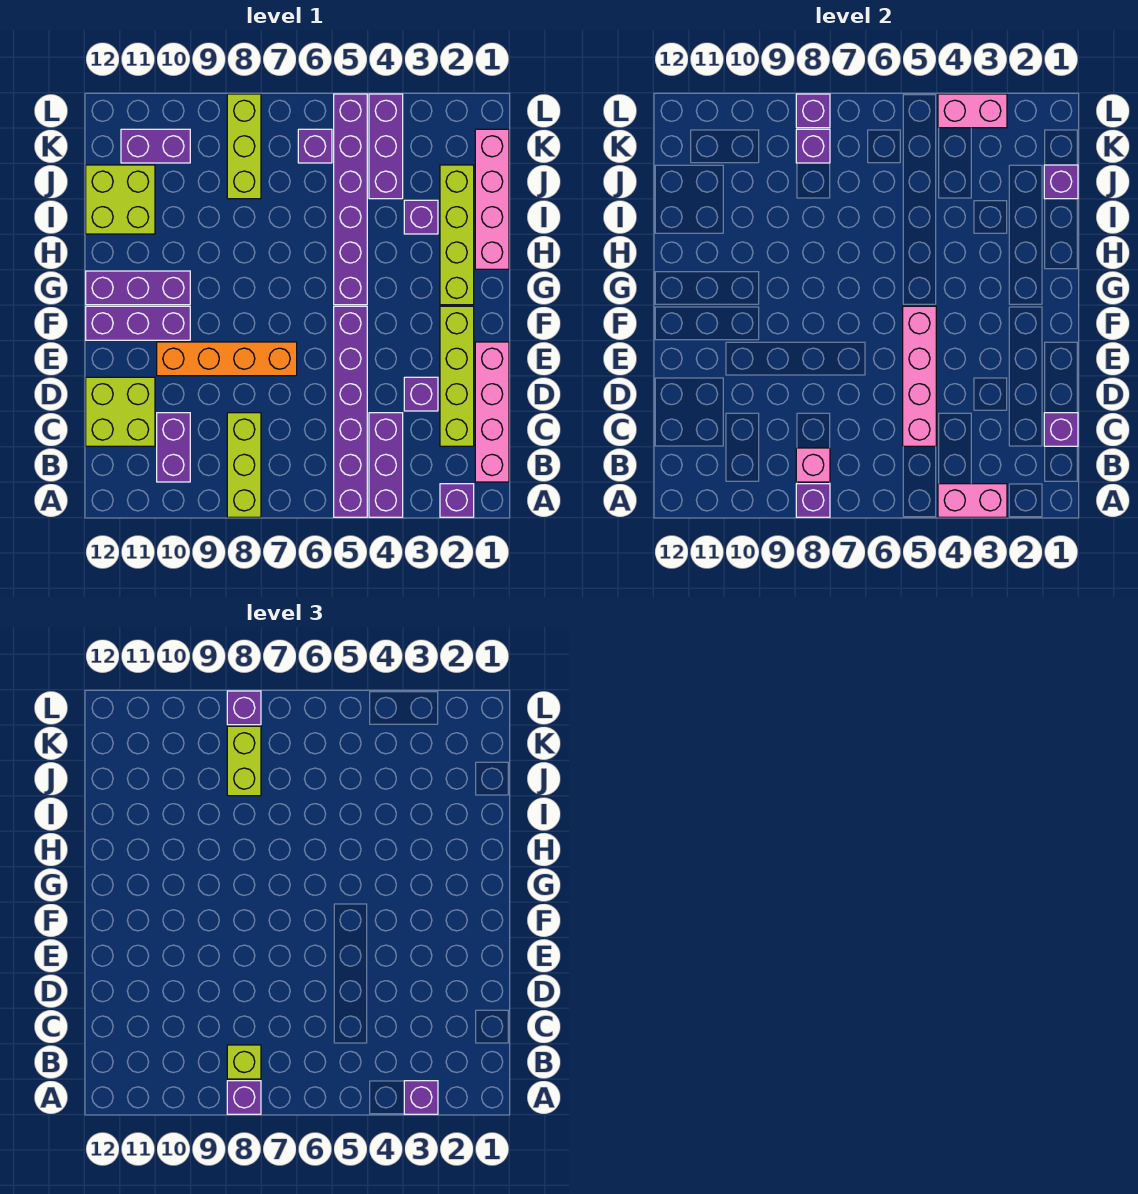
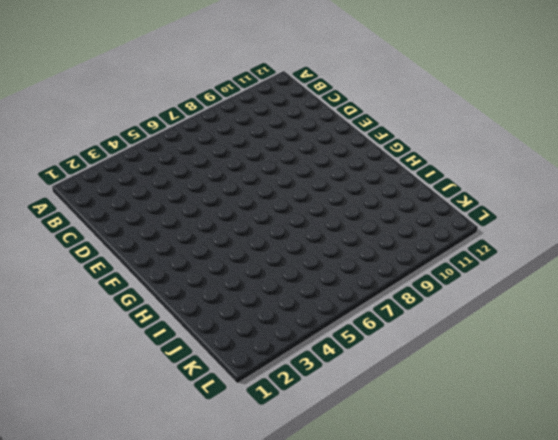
none -> purple 1x1 brick [440,484,474,517]
none -> purple 1x3 brick [369,413,403,517]
none -> purple 1x6 brick [334,306,367,517]
none -> lime 1x3 brick [227,413,261,517]

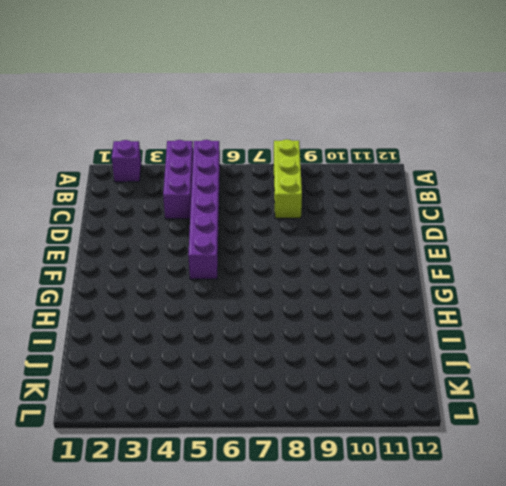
none -> pink 1x4 brick [475,342,509,482]
none -> purple 1x2 brick [157,413,190,482]
none -> lime 1x4 brick [440,306,474,446]
none -> lime 2x2 brick [86,377,155,446]

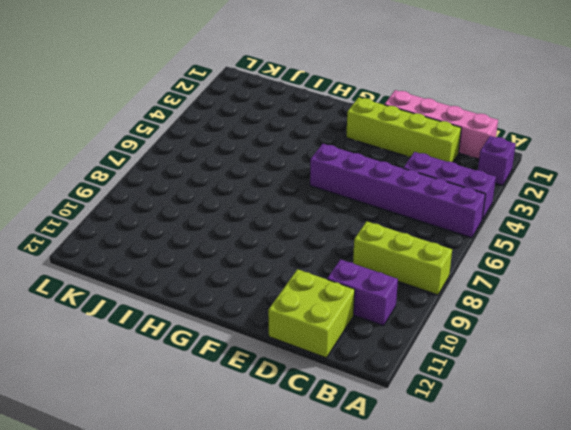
none -> purple 1x1 brick [404,377,438,411]
none -> orange 1x4 brick [157,342,297,376]
none -> purple 1x3 brick [86,306,190,340]
none -> lime 1x4 brick [440,165,474,305]

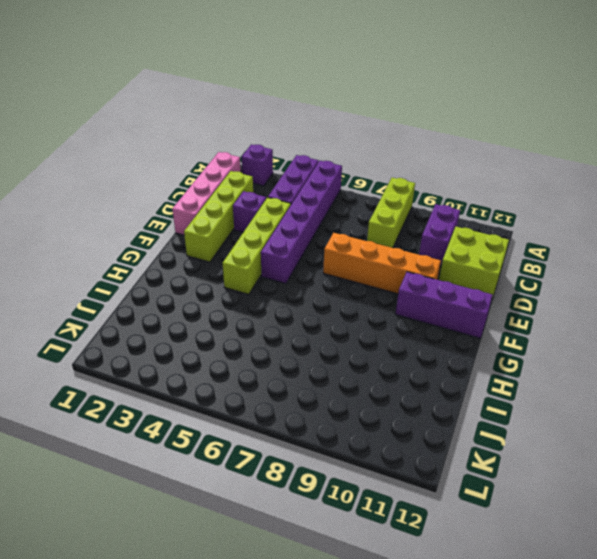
lime 1x4 brick [223,197,291,295] -> lime 1x4 brick moved to [440,165,474,305]
none -> purple 1x6 brick [334,94,367,305]
none -> purple 1x3 brick [86,271,190,305]
none -> pink 1x4 brick [475,129,509,269]
none -> purple 1x1 brick [404,200,438,234]

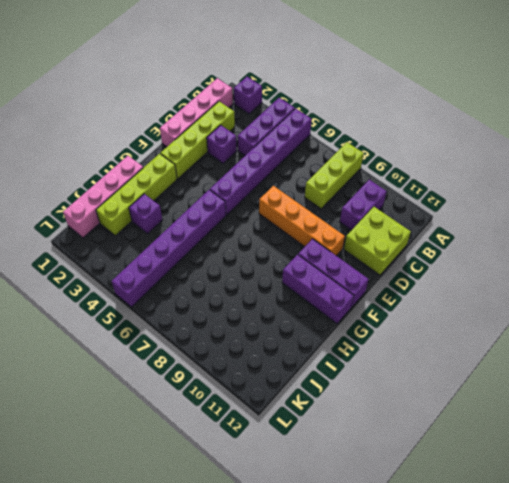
none -> lime 2x2 brick [86,165,155,234]
none -> purple 1x3 brick [369,94,403,199]
none -> lime 1x3 brick [227,94,261,199]
none -> purple 1x1 brick [298,129,332,163]

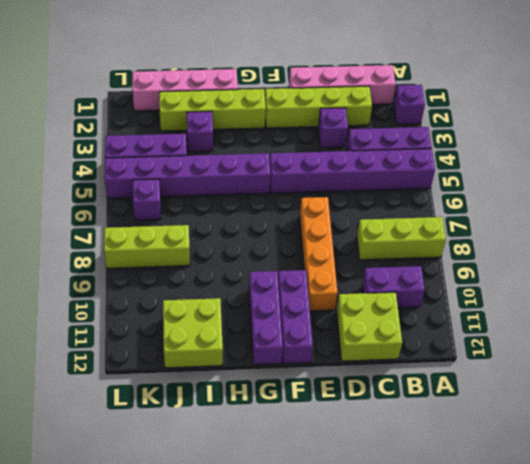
none -> purple 1x2 brick [121,129,190,163]
none -> pink 1x2 brick [938,484,1007,517]
none -> purple 1x1 brick [796,484,830,517]
none -> pink 1x1 brick [796,448,830,482]

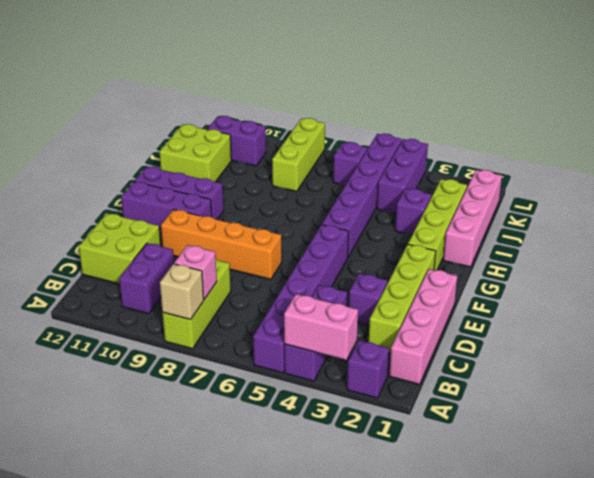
tan 1x1 brick [160,264,204,320] -> purple 1x1 brick [796,484,830,517]
none -> purple 1x1 brick [1044,413,1078,446]
none -> pink 1x4 brick [903,306,936,446]
none -> purple 1x1 brick [1044,165,1078,199]
none -> purple 1x1 brick [796,129,830,163]

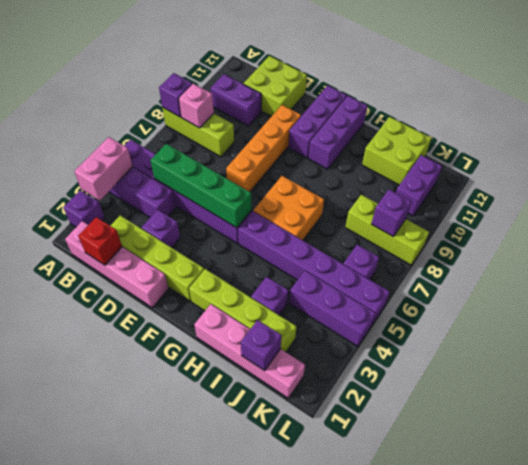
red 1x1 brick [78,217,122,265] -> purple 1x1 brick [1044,413,1078,446]
green 1x4 brick [150,144,252,228] -> pink 1x4 brick [903,306,936,446]
orange 2x2 brick [253,176,324,240] -> none
none -> pink 1x2 brick [938,94,1007,128]
none -> purple 1x1 brick [796,94,830,128]
none -> purple 1x1 brick [404,1081,438,1114]
none -> purple 1x1 brick [227,1081,261,1114]

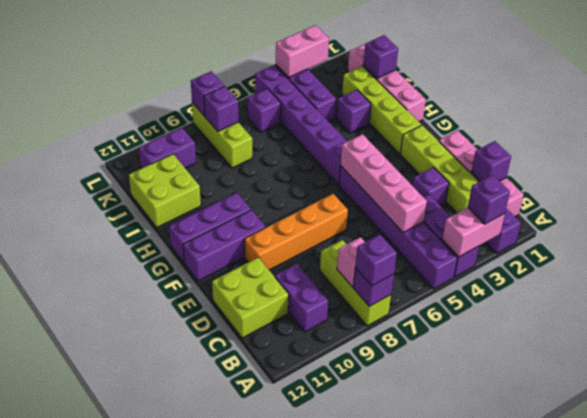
none -> lime 1x1 brick [227,1045,261,1079]
none -> lime 1x2 brick [227,726,261,796]
none -> purple 1x1 brick [227,691,261,725]

